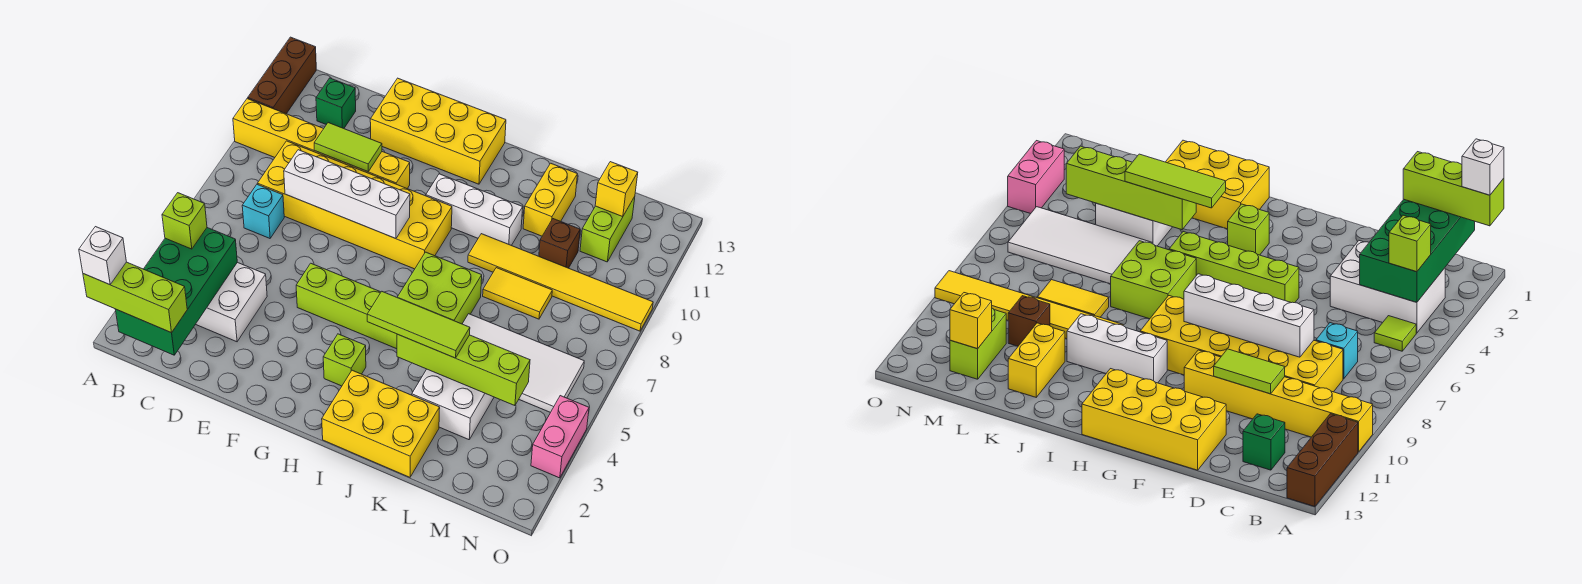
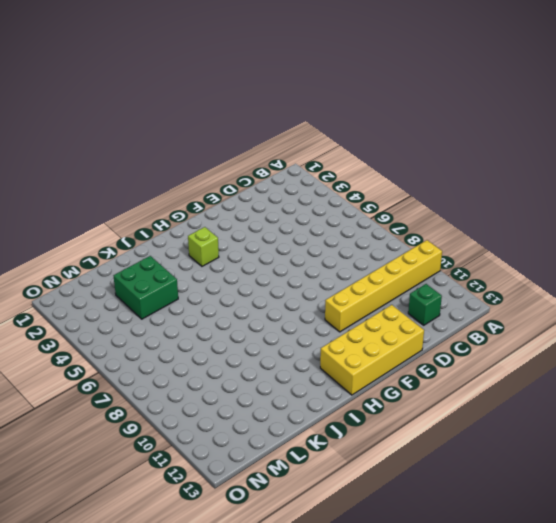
green 2x2 brick [114,256,178,319] -> white 2x2 brick [412,369,494,440]
none -> brown 1x3 brick [248,37,316,114]
none -> white 2x3 brick [196,262,267,342]
none -> lime 1x1 tile [1374,316,1416,351]
none -> cyan 1x1 brick [242,184,284,238]

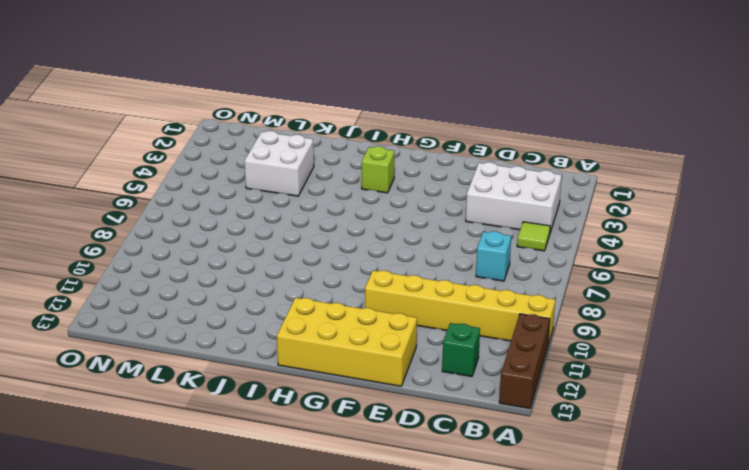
none -> yellow 2x6 brick [258,141,452,269]
none -> lime 1x4 brick [296,263,397,349]
none -> white 1x3 brick [426,174,523,245]
none -> yellow 2x3 brick [322,370,440,477]

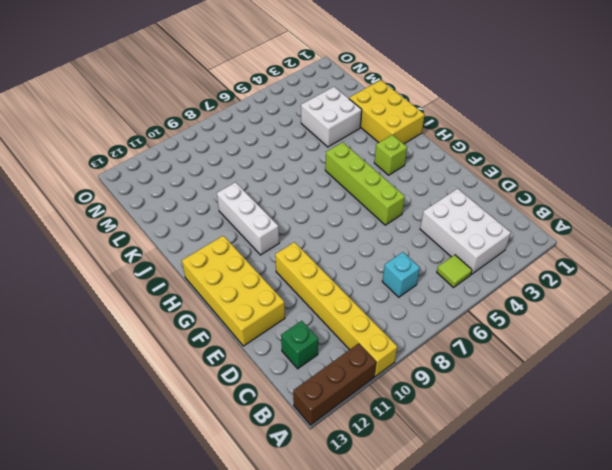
none -> yellow 2x6 brick [258,141,452,269]
none -> lime 2x2 brick [397,252,482,324]
none -> yellow 1x6 tile [468,234,653,331]
none -> white 2x4 tile [463,314,584,412]

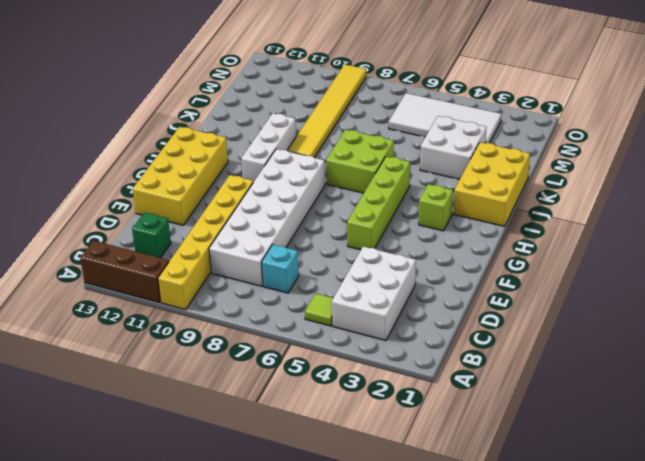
white 2x6 brick [209,149,325,286] -> yellow 2x6 brick [258,141,452,269]
white 2x4 tile [389,93,501,143] -> white 2x4 tile turned to [463,314,584,412]
none -> yellow 1x2 tile [483,268,552,319]
none -> yellow 1x2 brick [523,163,577,236]
none -> brown 1x1 brick [539,219,580,268]
none -> lime 1x2 brick [580,197,635,262]

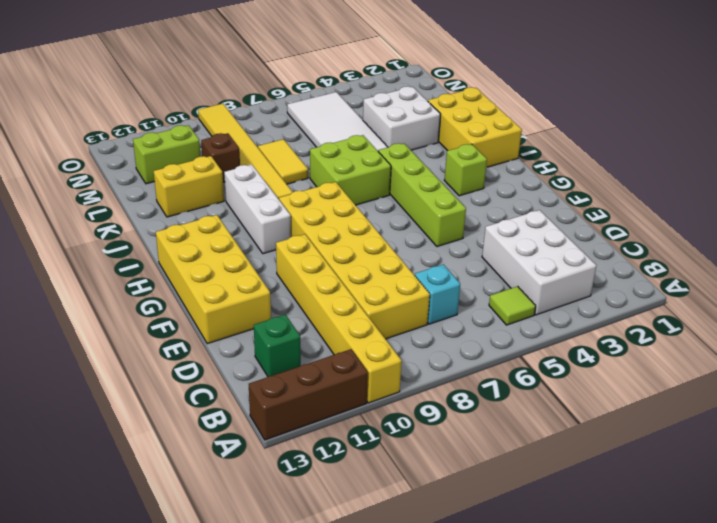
none -> pink 1x2 brick [531,396,589,478]
none -> green 2x4 brick [115,228,237,355]
none -> white 1x4 brick [284,150,410,239]
none -> lime 1x2 tile [314,123,382,172]

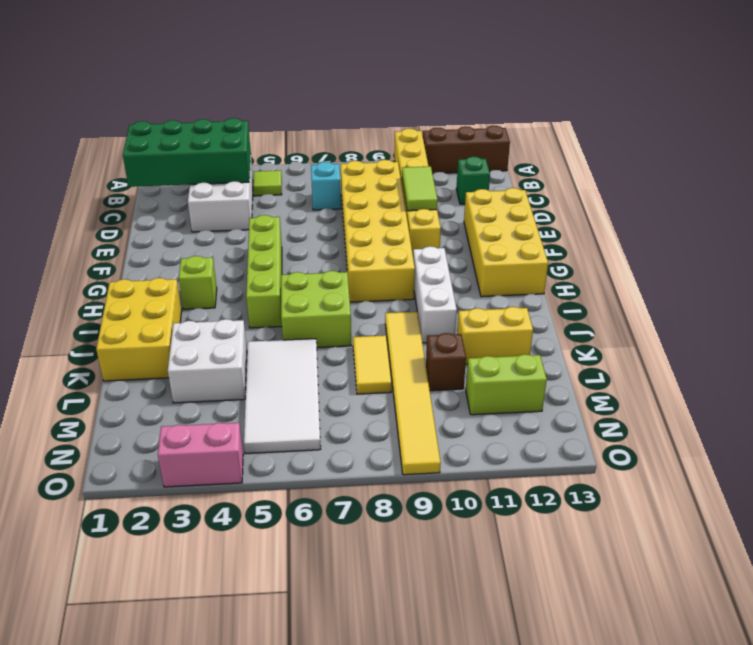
none -> white 1x4 brick [284,150,410,239]
none -> lime 1x4 brick [397,334,530,406]
none -> yellow 1x1 brick [595,162,638,217]
none -> lime 1x3 brick [83,262,187,333]

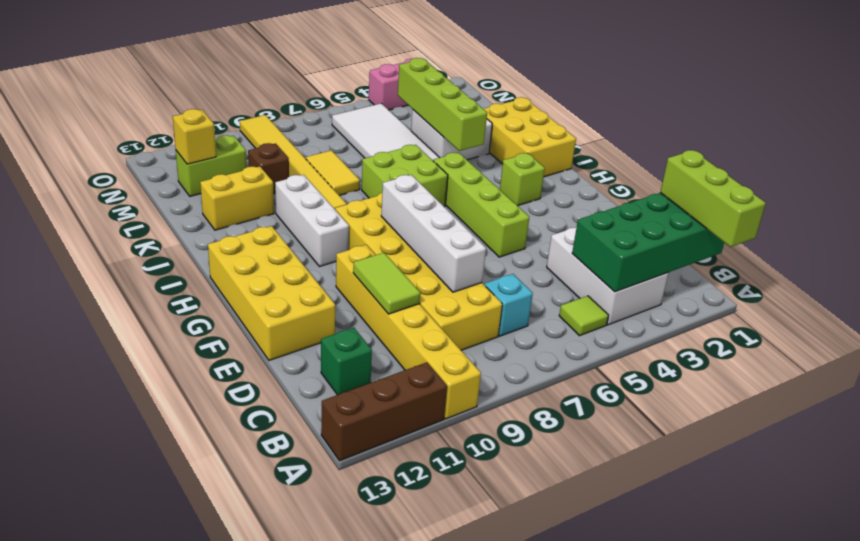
none -> lime 1x1 brick [162,193,207,249]
none -> lime 1x3 tile [367,292,470,358]
none -> white 1x1 brick [79,227,126,285]

